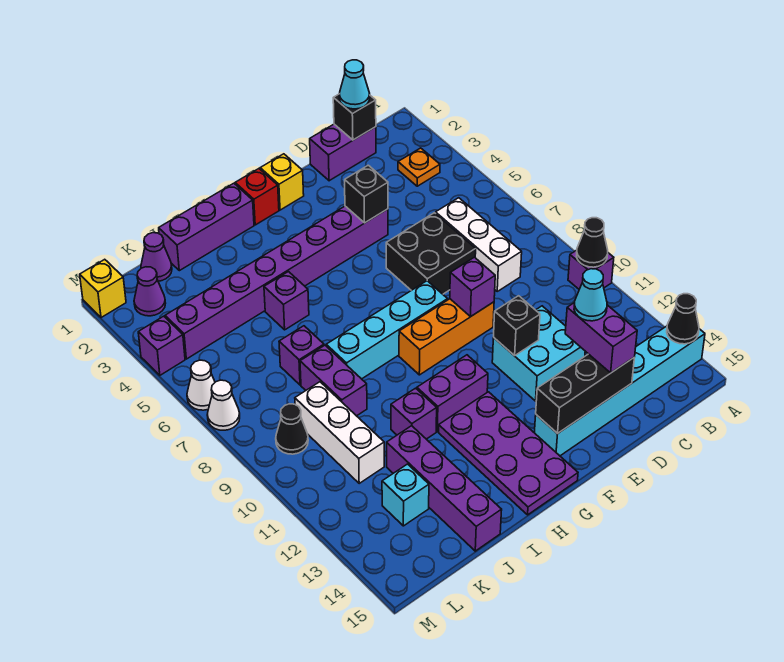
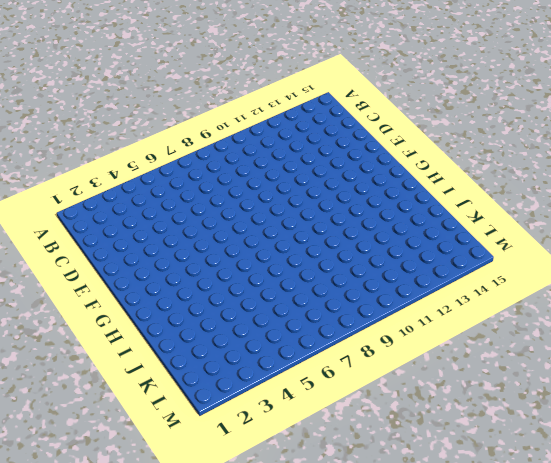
none -> purple 1x1 brick [568,250,614,289]
none -> cyan 1x6 brick [534,326,705,456]
none -> orange 1x1 plate [398,148,440,186]
none -> purple 1x2 brick [310,124,376,181]

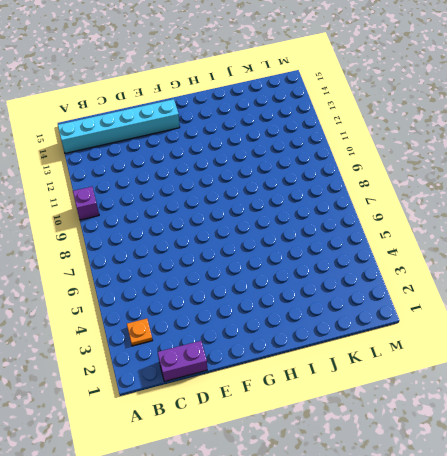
none -> white 1x3 brick [436,198,522,291]
none -> black 2x2 brick [386,213,476,294]
none -> cyan 2x2 brick [492,306,585,401]
none -> purple 1x8 brick [165,206,388,359]

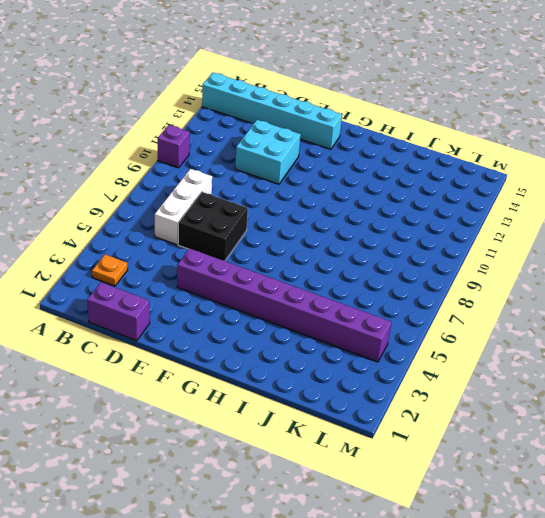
none -> orange 1x3 brick [399,299,494,375]
none -> yellow 1x1 brick [260,154,304,210]
none -> cyan 1x4 brick [326,281,448,379]
none -> red 1x1 brick [235,169,279,225]

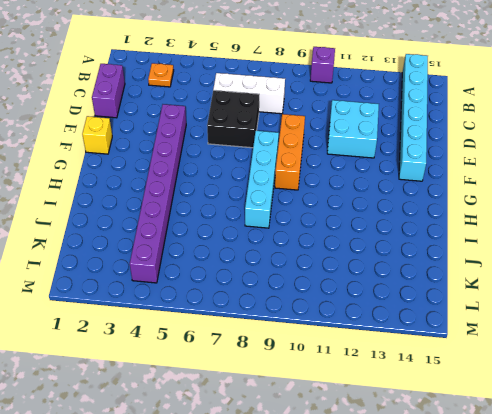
none -> red 1x1 brick [235,169,279,225]
none -> purple 1x2 brick [417,355,488,432]
none -> purple 2x4 plate [438,392,578,515]
none -> purple 1x3 brick [159,183,254,271]

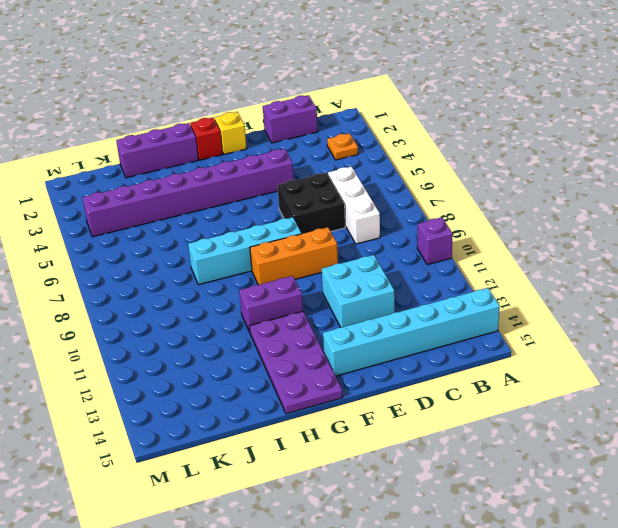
none -> purple 1x1 brick [264,272,309,330]
none -> purple 1x1 brick [391,388,437,439]
none -> purple 1x1 brick [279,326,324,385]
none -> purple 1x2 brick [300,345,367,416]

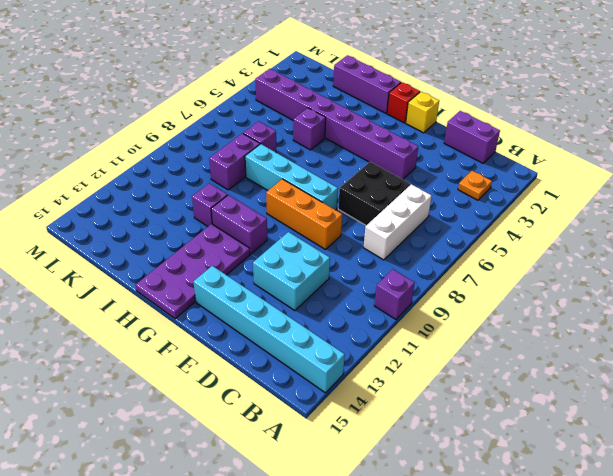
none -> purple 1x4 brick [387,426,502,551]
none -> purple 1x1 cone [141,233,172,281]
none -> white 1x3 brick [295,382,384,483]
none -> cyan 1x1 brick [382,464,429,526]

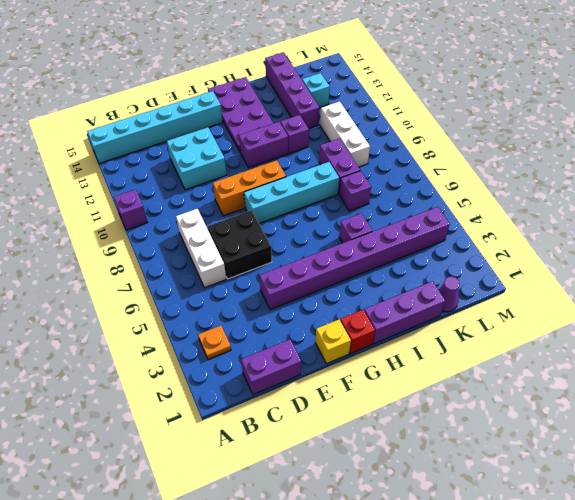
none -> purple 1x1 cone [134,267,166,316]
none -> black 1x1 cone [276,404,308,454]
none -> yellow 1x1 brick [80,259,126,318]
none -> purple 1x1 brick [138,316,185,375]

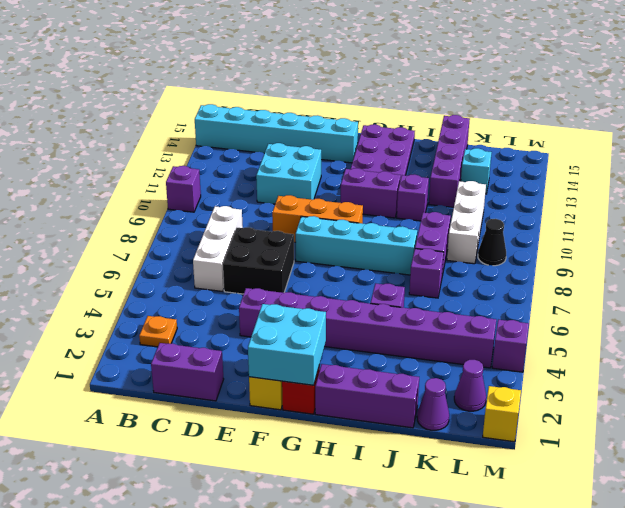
cyan 2x2 brick [248,304,326,385] -> none
none -> white 1x1 cone [187,360,215,410]
none -> white 1x1 cone [207,380,240,430]
none -> black 1x1 cone [576,218,608,267]
none -> black 1x1 cone [667,294,699,344]

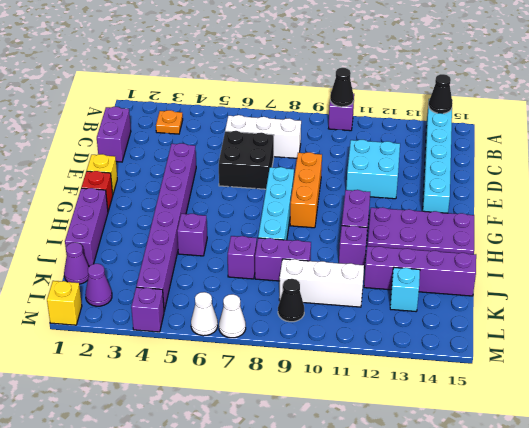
none -> black 1x1 brick [333,94,376,140]
none -> black 1x3 brick [536,354,634,434]
none -> black 1x1 brick [345,165,388,223]
none -> purple 1x1 brick [450,257,495,317]

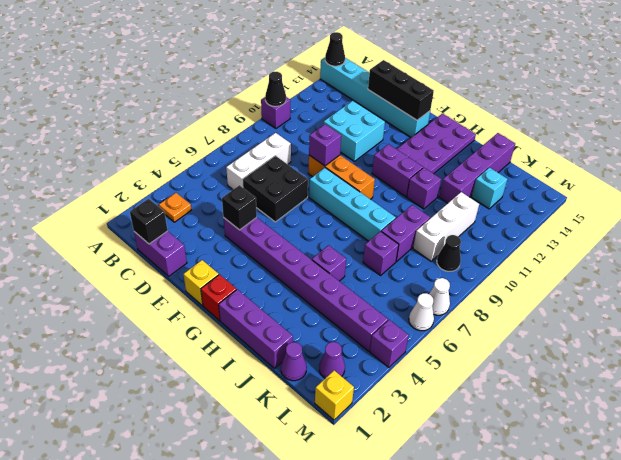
none -> black 1x1 brick [494,296,540,356]
none -> cyan 1x1 cone [339,60,370,109]
none -> purple 1x2 brick [565,302,637,373]
none -> cyan 1x1 cone [574,269,607,321]

